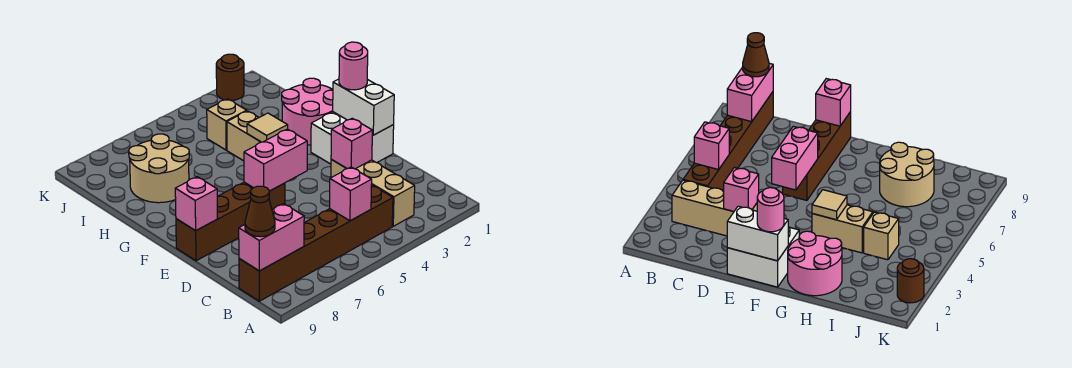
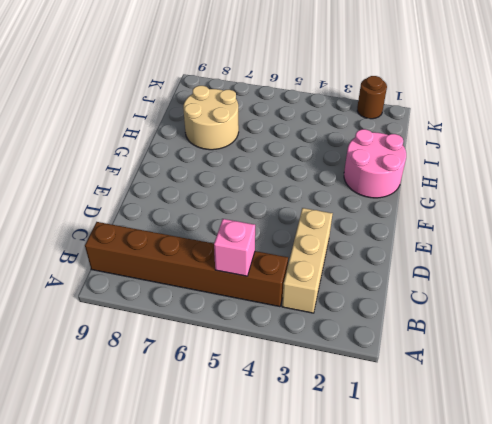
none -> white 2x2 brick [311,112,394,164]
none -> brown 1x4 brick [176,182,285,261]
none -> tan 1x2 brick [227,111,261,161]

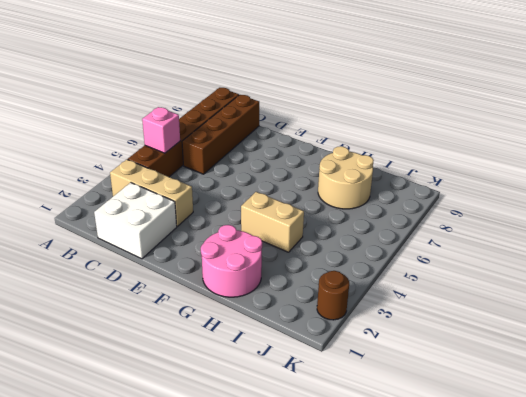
white 2x2 brick [94,183,177,259] -> white 2x2 brick moved to [311,112,394,164]
brown 1x4 brick [182,95,259,174] -> brown 1x4 brick moved to [176,182,285,261]
none -> tan 1x1 brick [207,99,247,150]
none -> pink 1x2 brick [239,204,304,271]
none -> pink 1x1 brick [331,118,372,169]

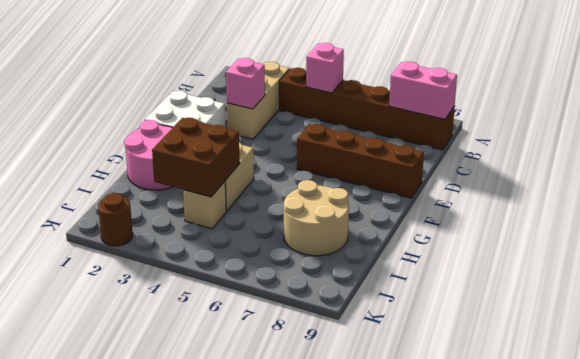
brown 2x2 brick [152,118,240,197] -> none
none -> white 1x2 brick [333,79,394,135]
none -> pink 1x2 brick [244,129,307,191]
none -> pink 1x1 brick [175,177,218,231]

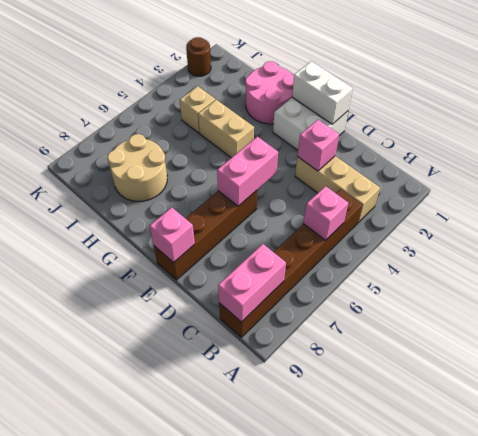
none -> tan 1x1 tile [247,113,288,142]
none -> brown 1x1 cone [245,186,275,237]
none -> pink 1x1 round brick [339,42,368,90]

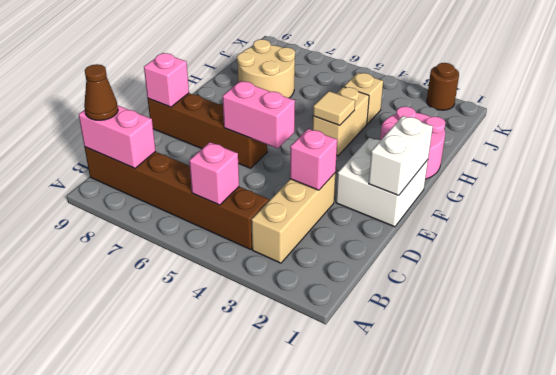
none -> pink 1x1 round brick [339,42,368,90]

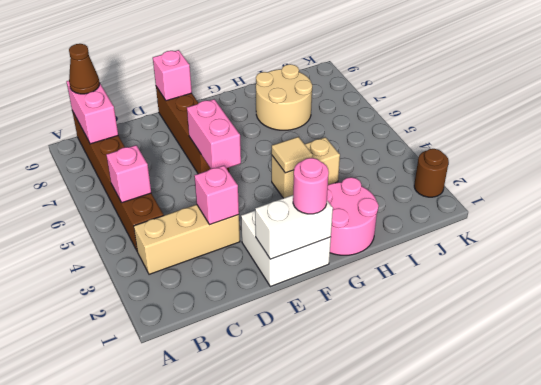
none -> tan 1x1 brick [207,99,247,150]

